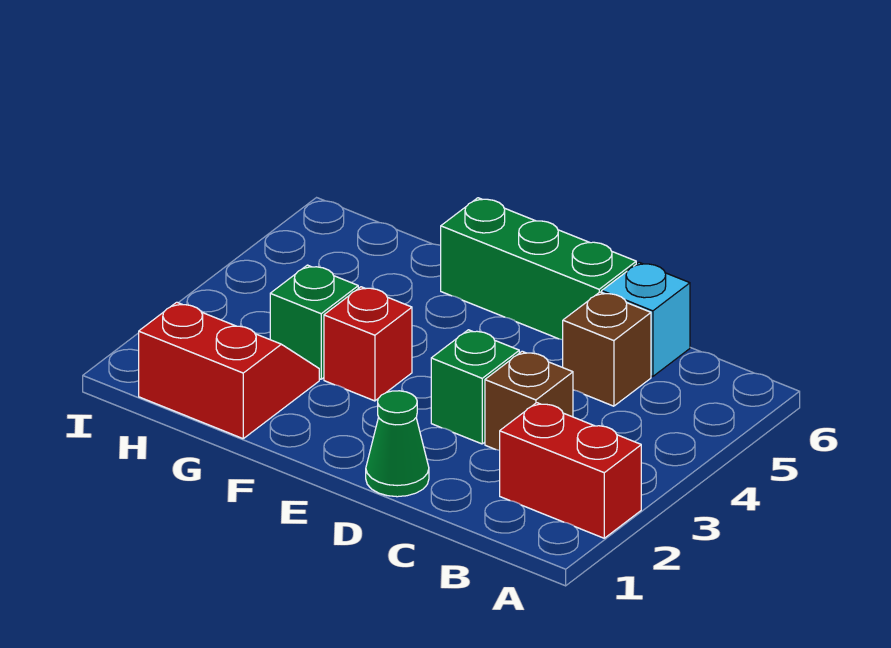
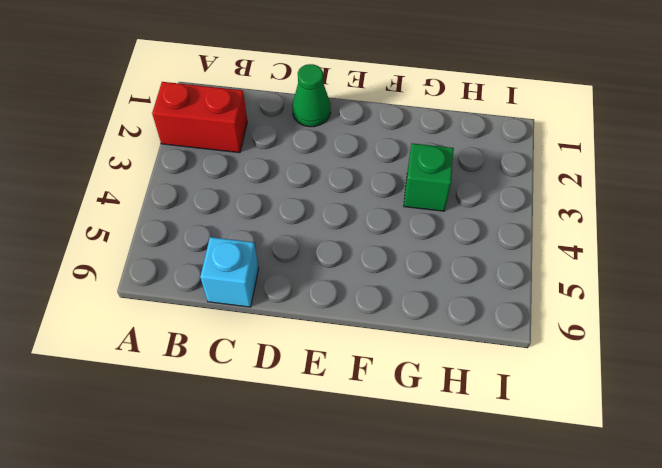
none -> brown 1x1 brick [485,351,573,450]
none -> brown 1x1 brick [563,292,651,406]

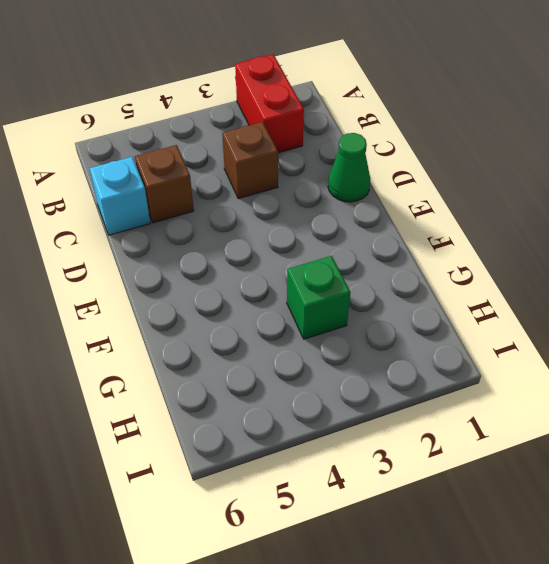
none -> green 1x1 brick [431,330,519,444]
none -> green 1x3 brick [441,198,636,340]

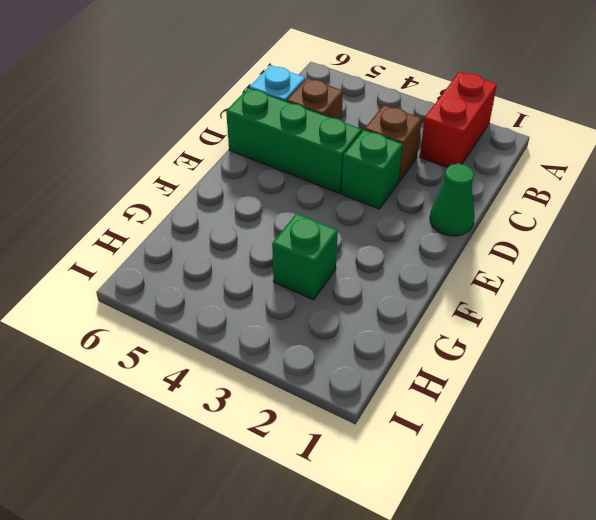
green 1x3 brick [226,88,362,193] -> green 1x3 brick turned to [441,198,636,340]
none -> red 1x1 brick [324,287,412,401]
none -> red 2x2 slope [139,302,319,439]

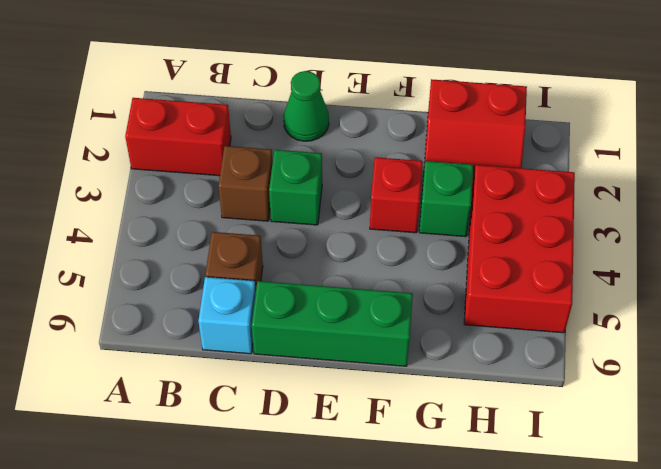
red 2x3 brick [464,165,575,333] -> none

